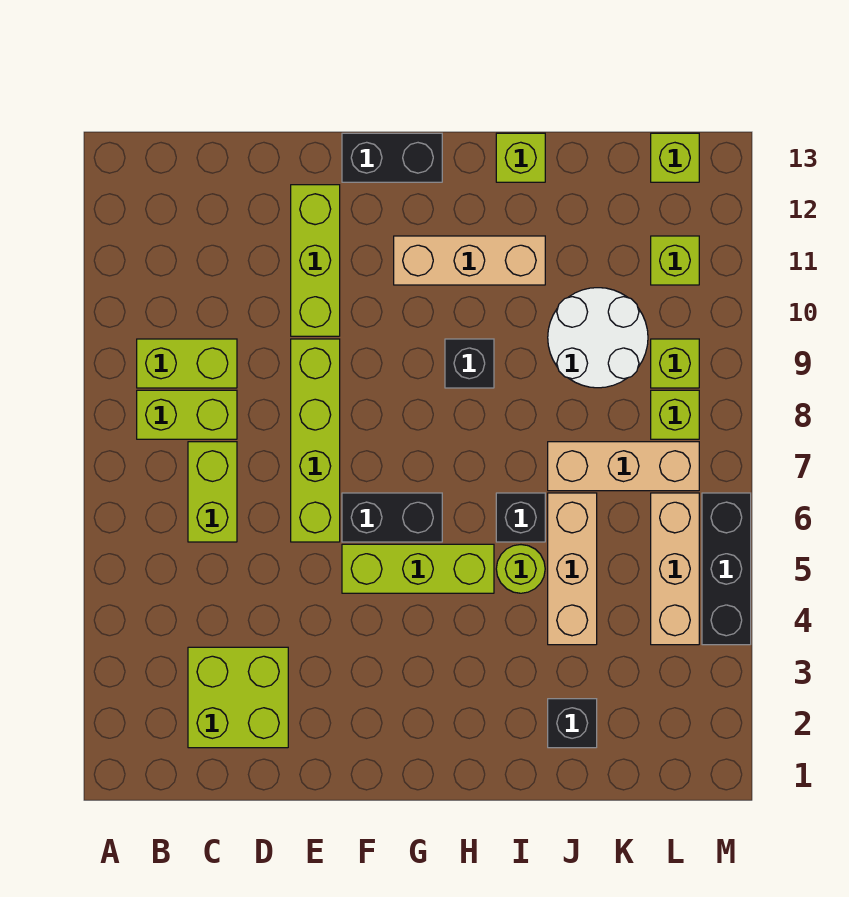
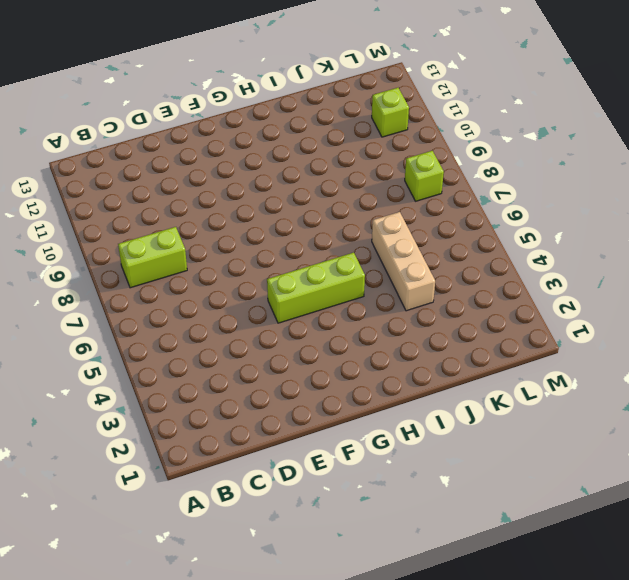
none -> lime 1x2 brick [137,339,237,388]
none -> lime 2x2 brick [188,647,288,748]
none -> lime 1x2 brick [188,442,237,542]

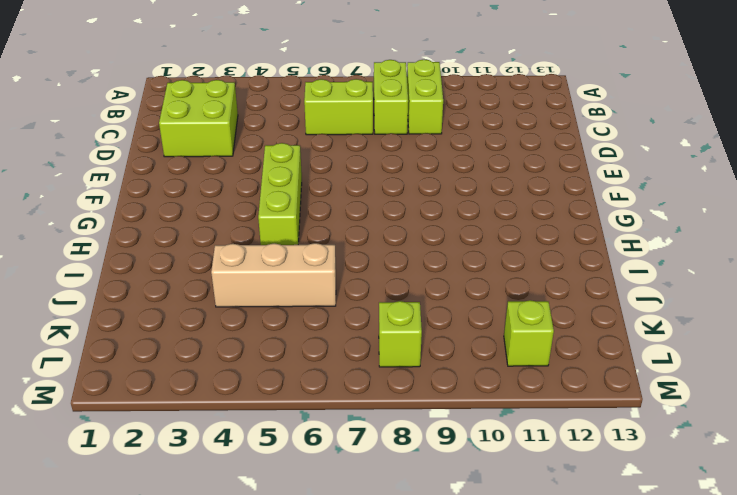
none -> lime 1x4 brick [291,339,340,542]
none -> lime 1x3 brick [291,185,340,336]
none -> black 1x2 brick [342,493,442,542]

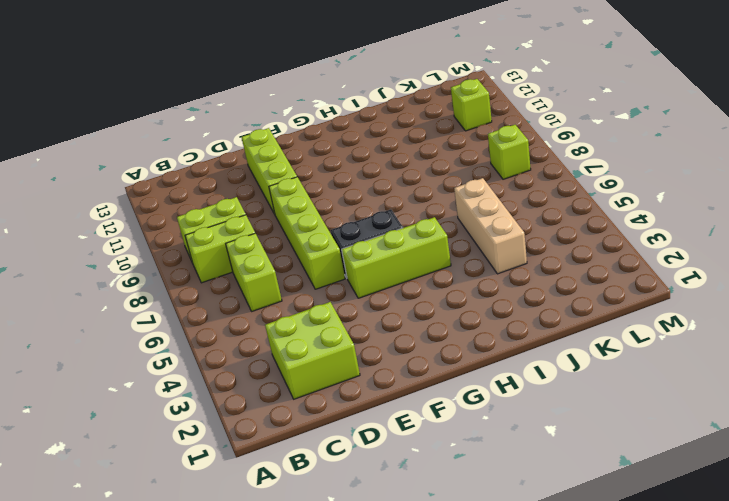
none -> black 1x2 brick [342,133,442,182]
none -> tan 1x3 brick [394,236,545,285]
none -> black 1x1 brick [445,339,494,388]

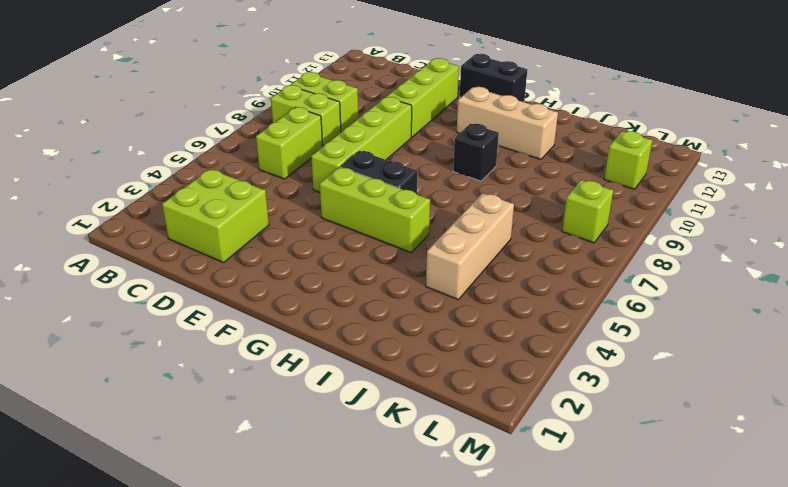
none -> lime 1x1 round brick [496,545,545,593]
none -> black 1x1 brick [496,493,545,542]
none -> lime 1x1 brick [496,133,545,182]

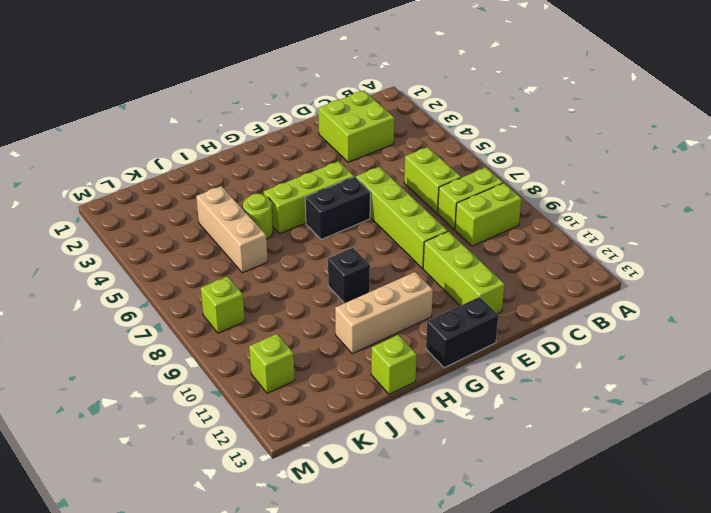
none -> black 1x1 brick [496,493,545,542]
none -> black 1x1 brick [548,699,597,748]
none -> tan 1x3 brick [548,442,699,491]

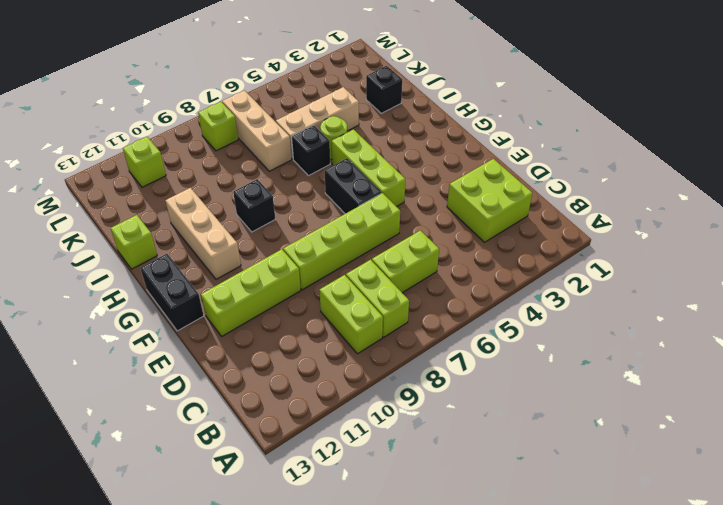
none -> white 2x2 round brick [548,288,648,388]
none -> tan 1x3 brick [651,493,699,645]
none -> lime 1x1 brick [651,339,699,388]

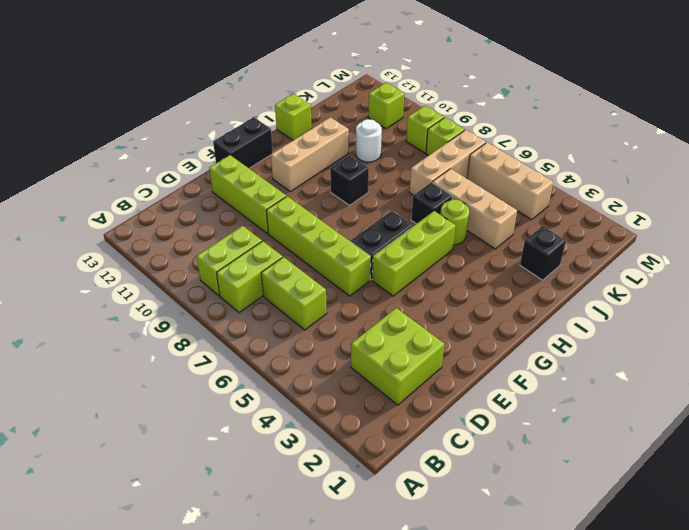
white 1x1 round brick [356,119,382,162] -> white 2x2 round brick [548,288,648,388]
none -> lime 1x1 brick [651,133,699,182]
none -> black 1x3 brick [702,493,751,645]

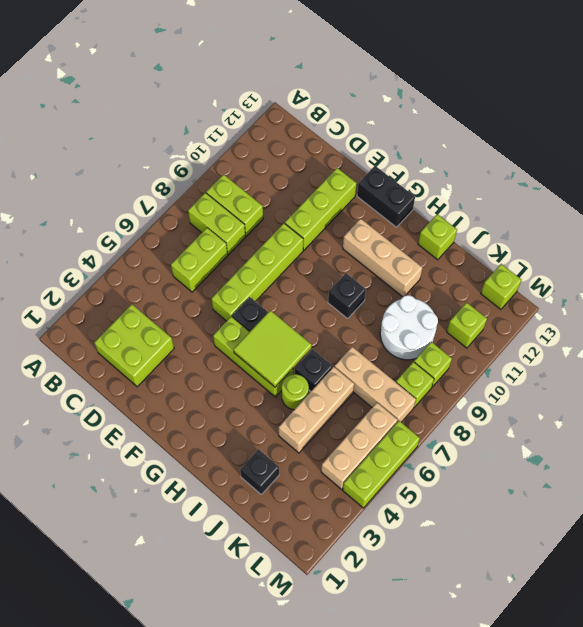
lime 2x2 tile [234,310,312,387] -> none
lime 1x3 brick [343,421,420,508] -> black 1x3 brick [702,493,751,645]

